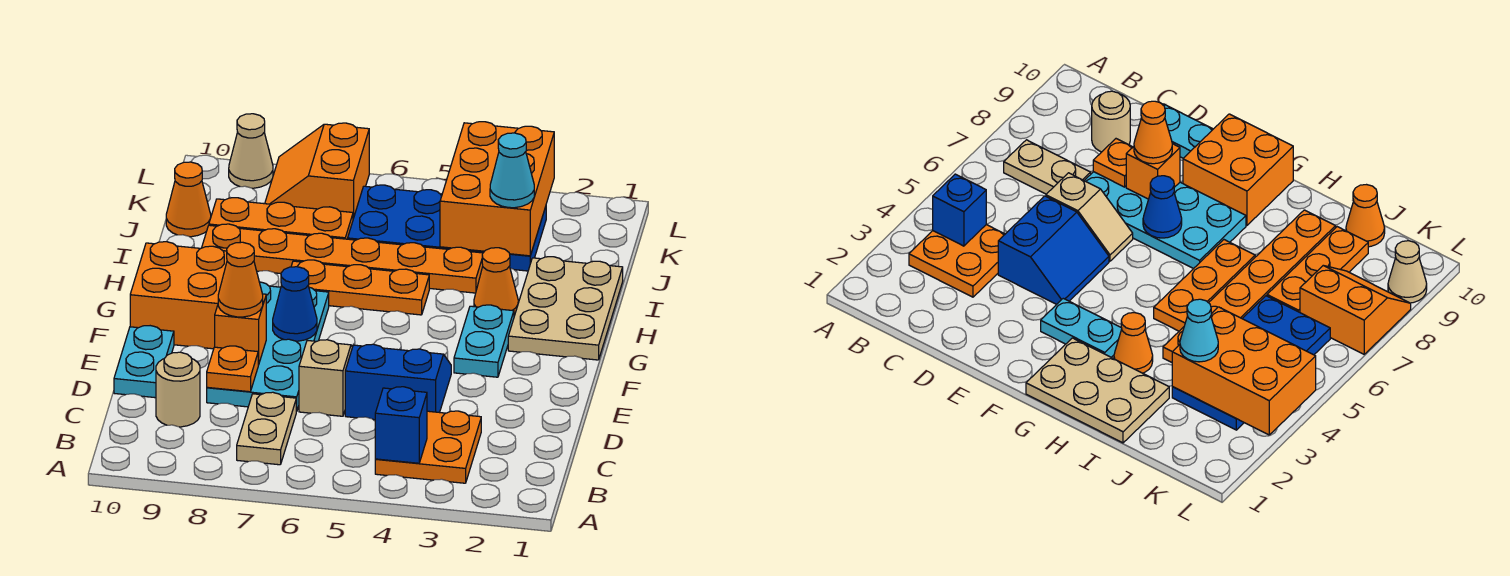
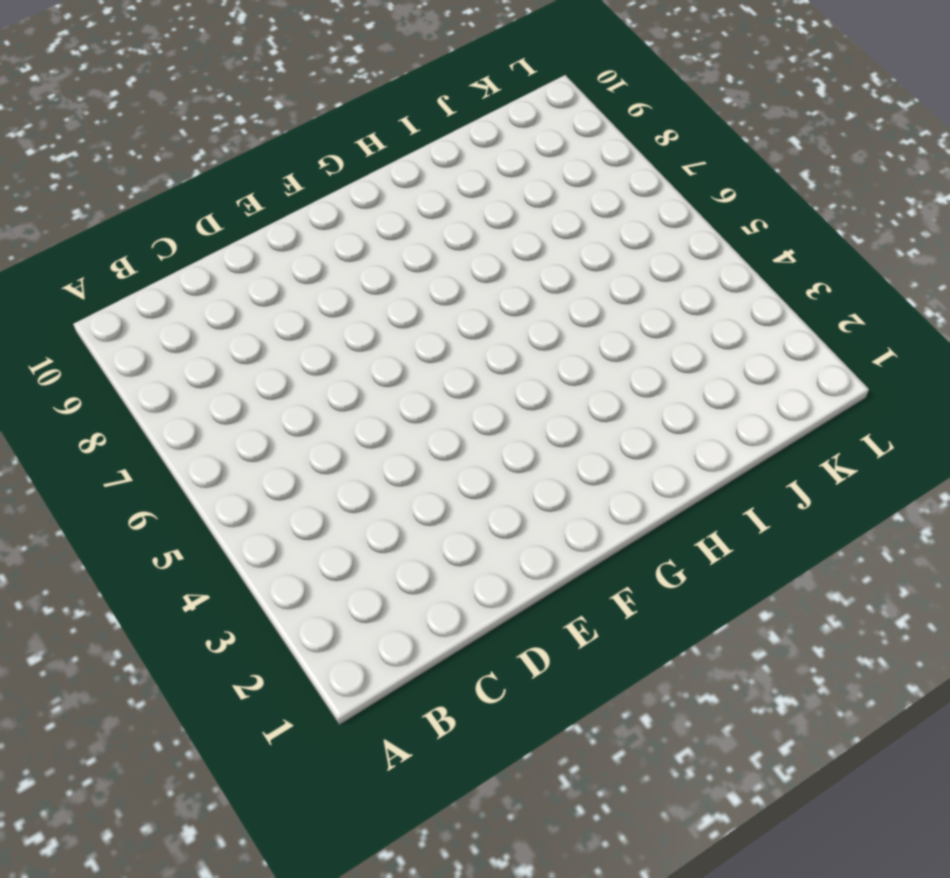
none -> orange 2x2 plate [375,411,481,483]
none -> tan 1x2 plate [237,392,297,465]
none -> tan 1x1 round brick [156,352,200,427]

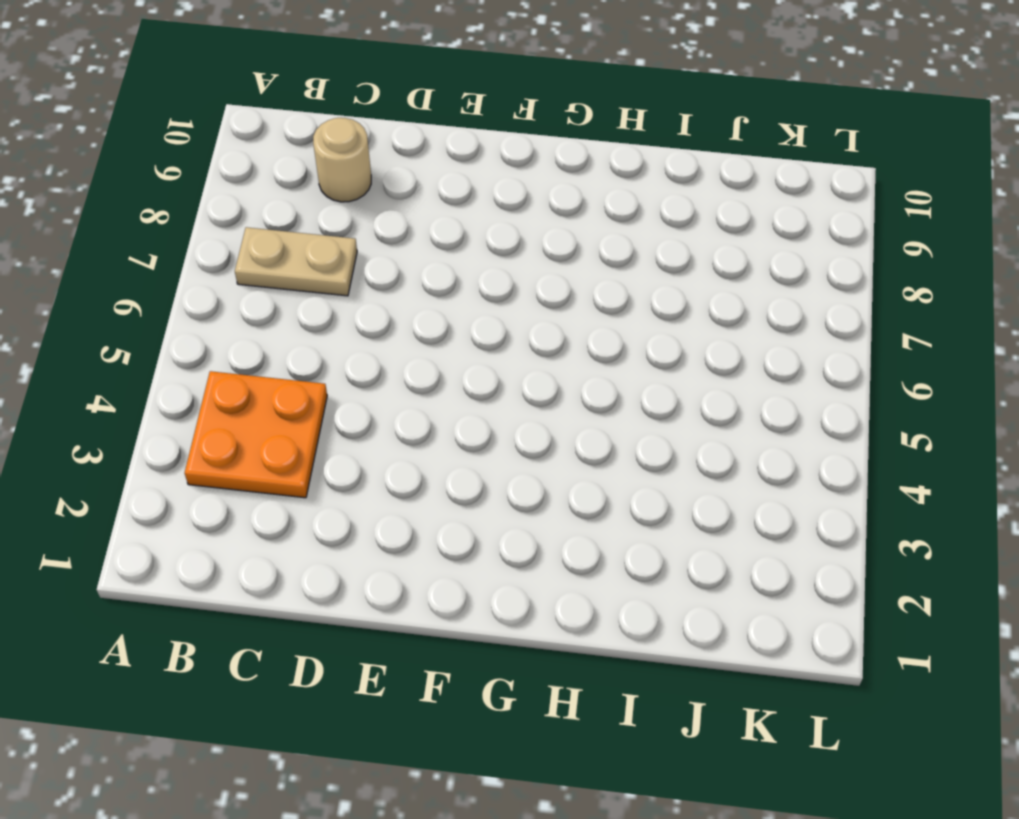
none -> blue 2x2 slope [345,344,451,420]
none -> tan 1x2 slope [299,340,352,416]
none -> cyan 2x4 plate [207,282,329,411]

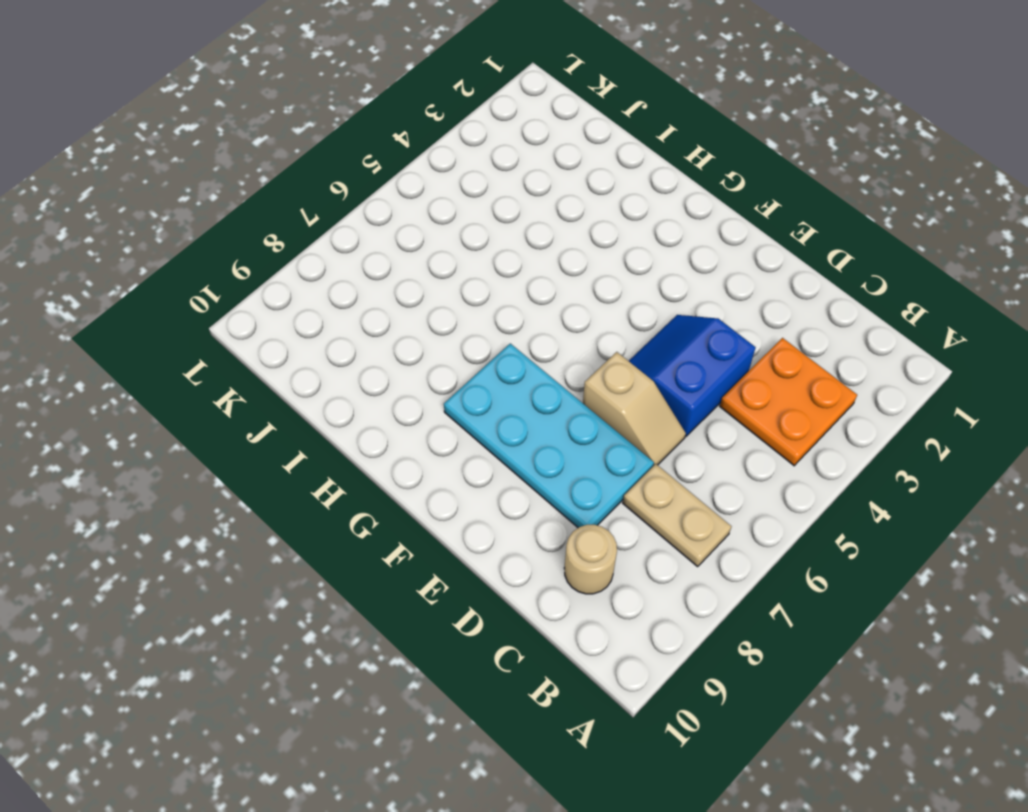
tan 1x2 slope [583,352,686,466] -> tan 1x2 slope turned to [299,340,352,416]
none -> cyan 1x2 plate [114,326,174,398]
none -> cyan 1x2 plate [454,305,514,377]
none -> orange 2x2 brick [130,242,227,349]

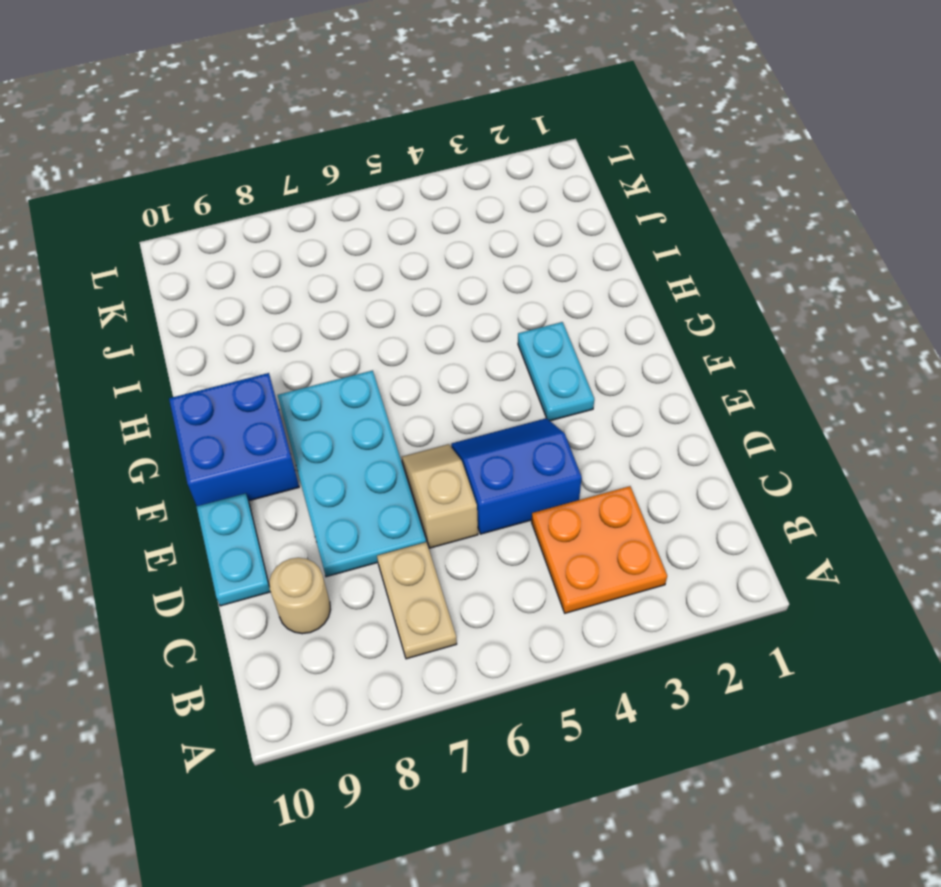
blue 2x2 brick [169,373,299,506] -> orange 2x2 brick [130,242,227,349]
none -> tan 2x3 plate [508,257,623,360]
none -> orange 1x1 cone [474,248,518,316]
none -> orange 1x3 plate [291,260,429,315]

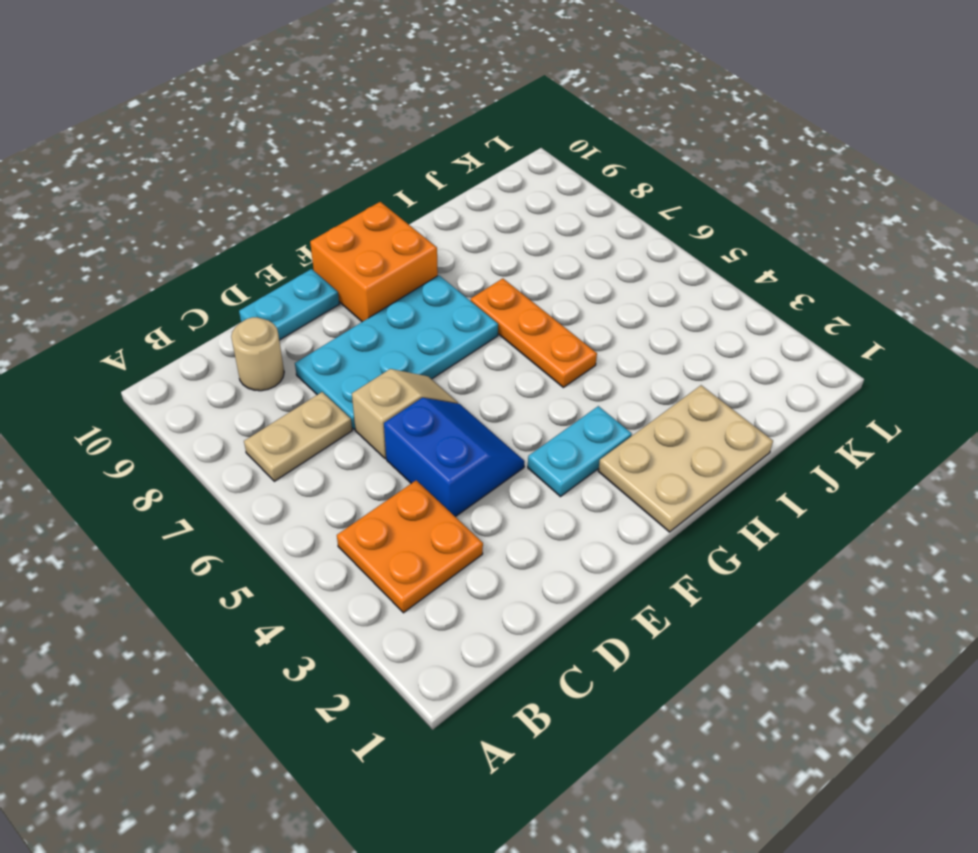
none -> orange 1x1 cone [474,248,518,316]
none -> orange 1x6 plate [202,224,483,293]
none -> blue 2x4 plate [348,185,546,271]

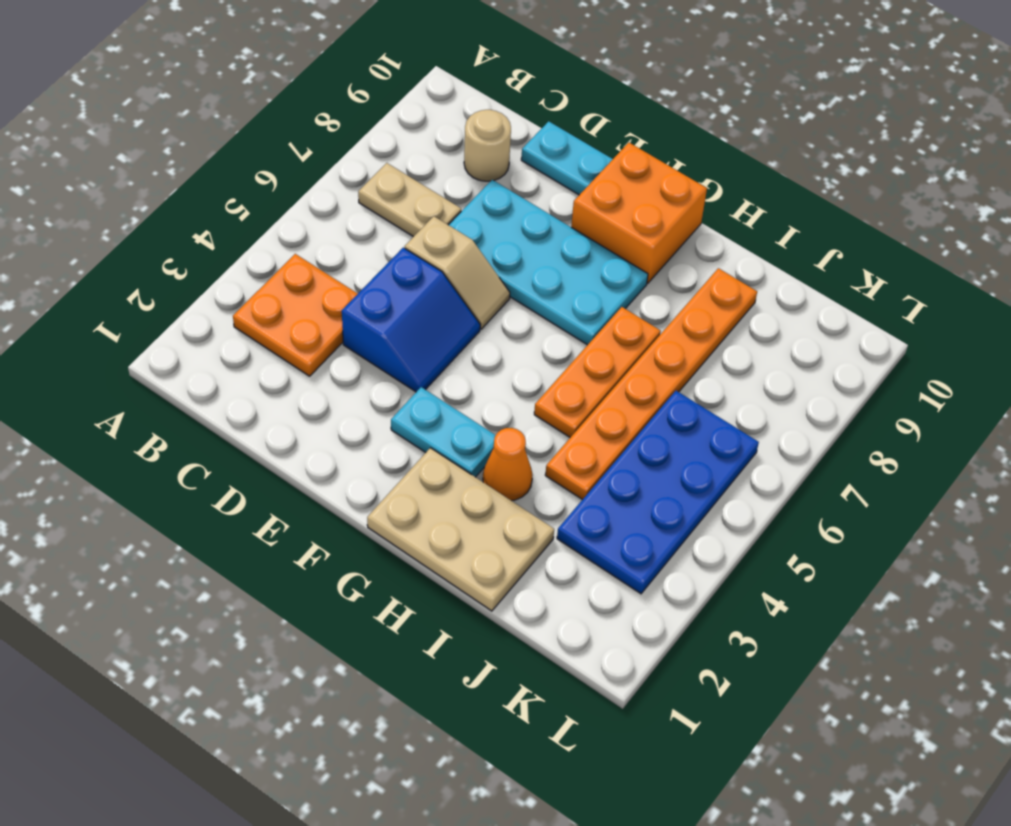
none -> orange 1x3 plate [209,198,353,239]
none -> orange 1x1 cone [166,162,211,237]
none -> orange 2x2 slope [265,123,369,219]

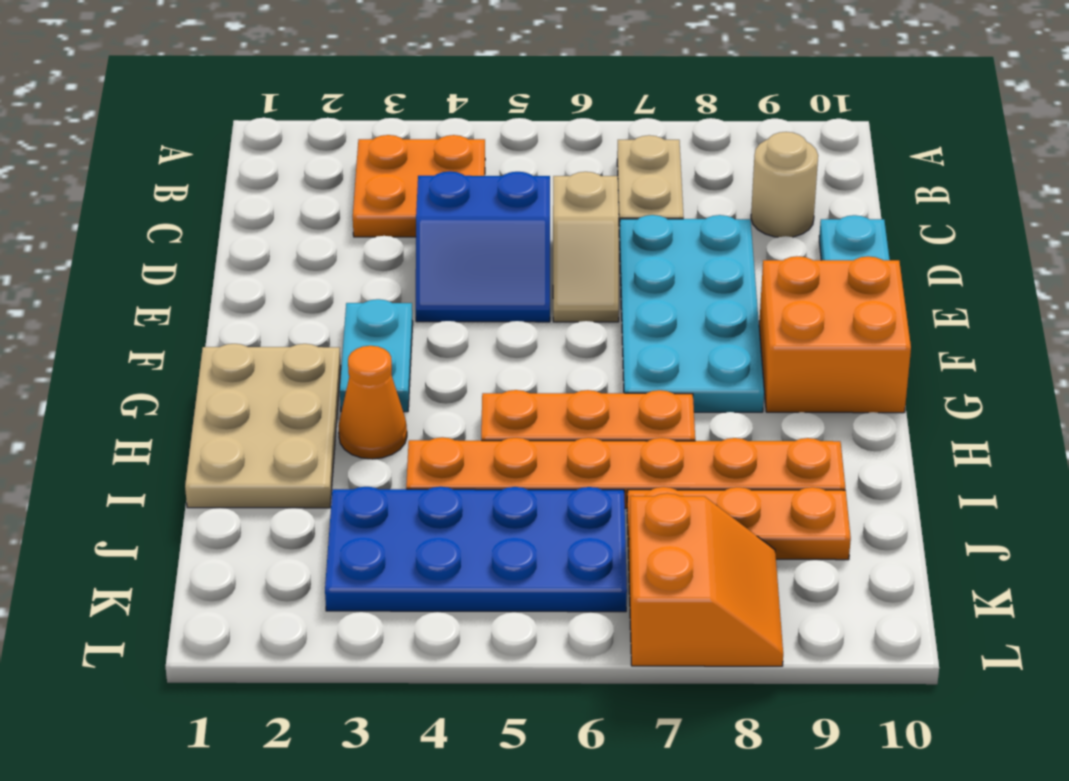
none -> orange 1x1 cone [166,162,211,237]
none -> tan 1x1 cone [229,114,273,188]
none -> blue 1x1 brick [375,387,427,463]

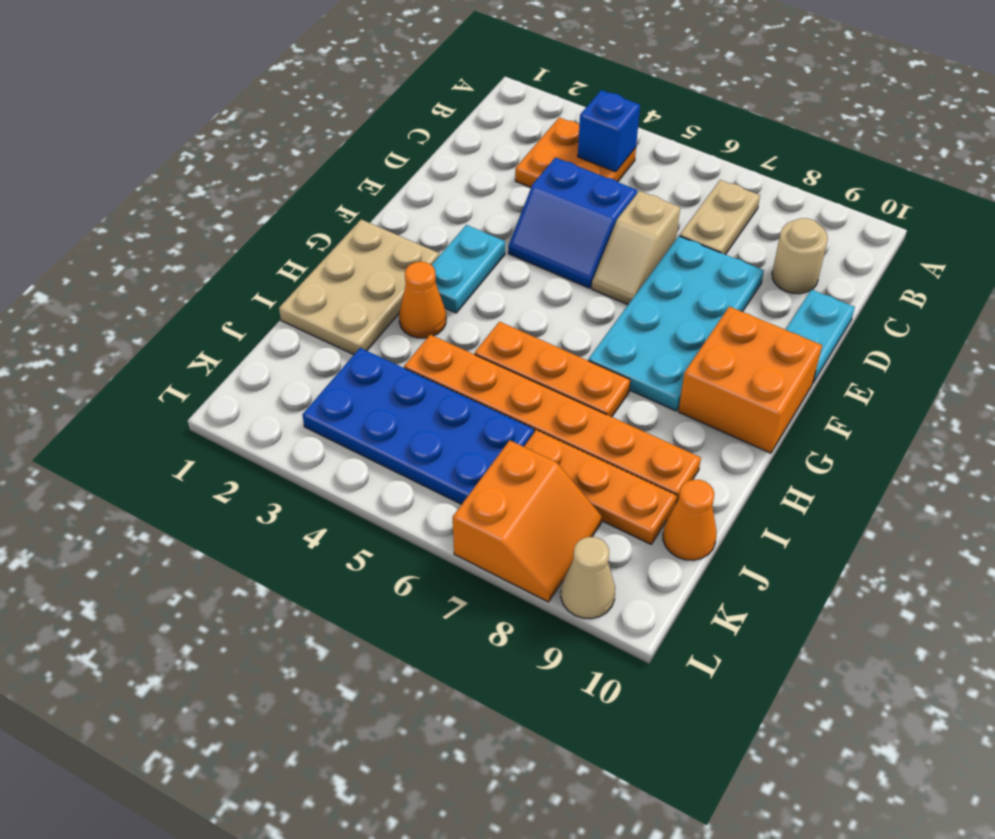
none -> orange 1x1 plate [207,346,258,392]
none -> orange 1x1 brick [215,294,266,365]
none -> blue 1x1 cone [273,267,317,341]

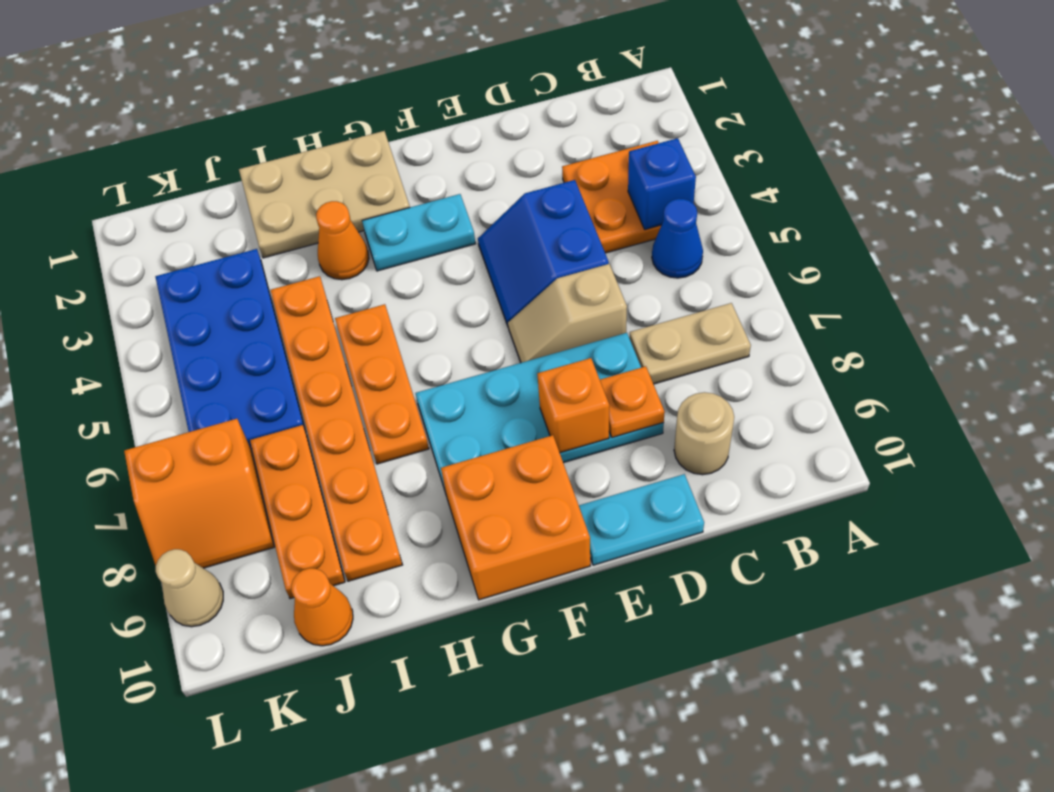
blue 1x1 cone [652,199,703,278] -> blue 1x1 cone moved to [273,267,317,341]
none -> orange 2x3 brick [440,122,554,256]
none -> orange 1x1 cone [218,242,263,317]
none -> cyan 1x1 cone [490,133,534,208]

